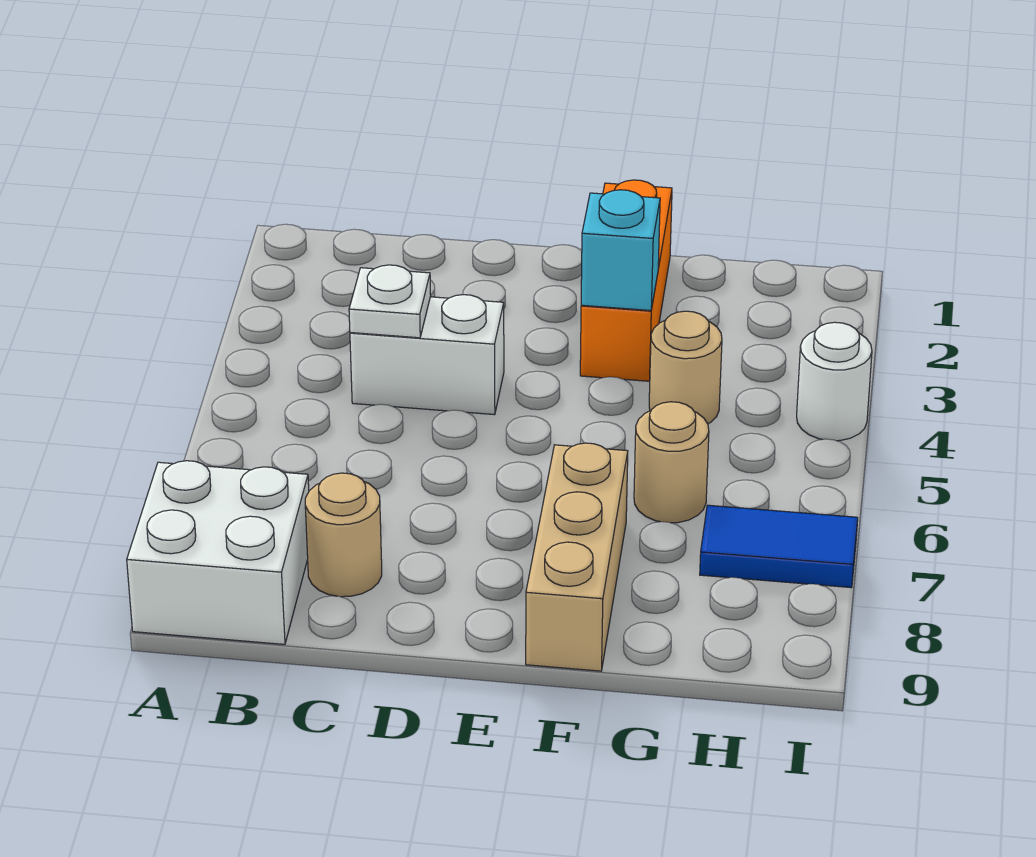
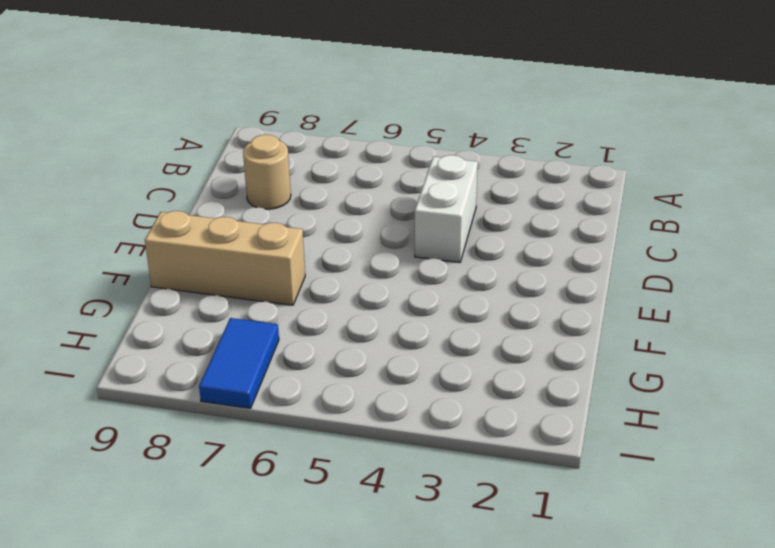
none -> white 2x2 brick [127,461,309,644]
none -> orange 1x3 brick [580,180,672,381]

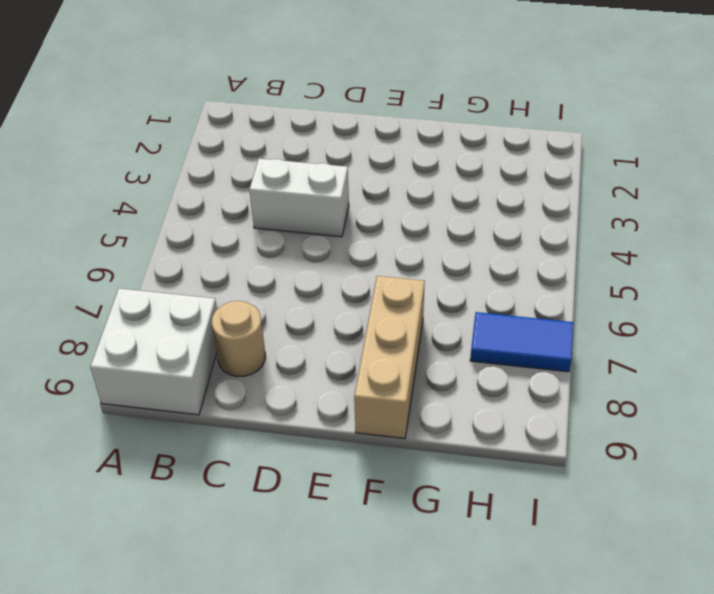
none -> orange 1x3 brick [580,180,672,381]
none -> tan 1x1 round brick [649,311,722,424]

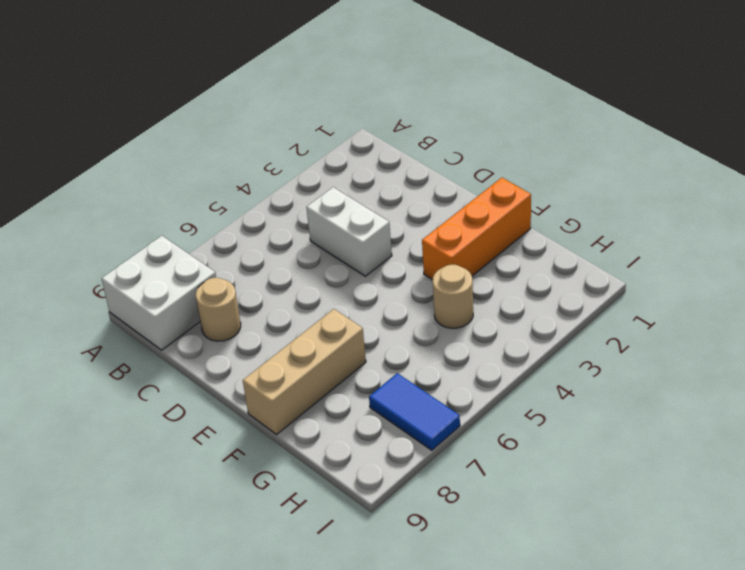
none -> tan 1x1 round brick [634,402,709,523]
none -> white 1x1 round brick [797,322,872,441]

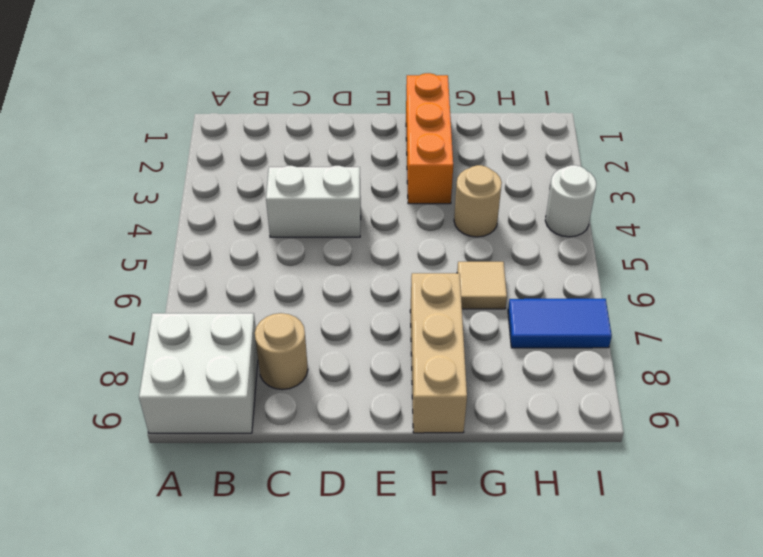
tan 1x1 tile [457,262,507,309] -> tan 1x1 round brick [634,402,709,523]
none -> white 1x1 plate [349,265,431,338]
none -> cyan 1x1 brick [581,190,660,311]

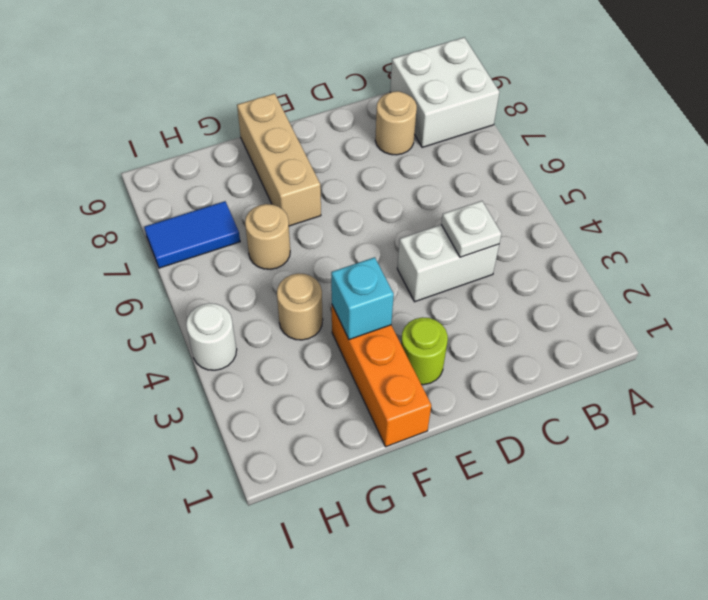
lime 1x1 round brick [401,317,448,385] -> none

